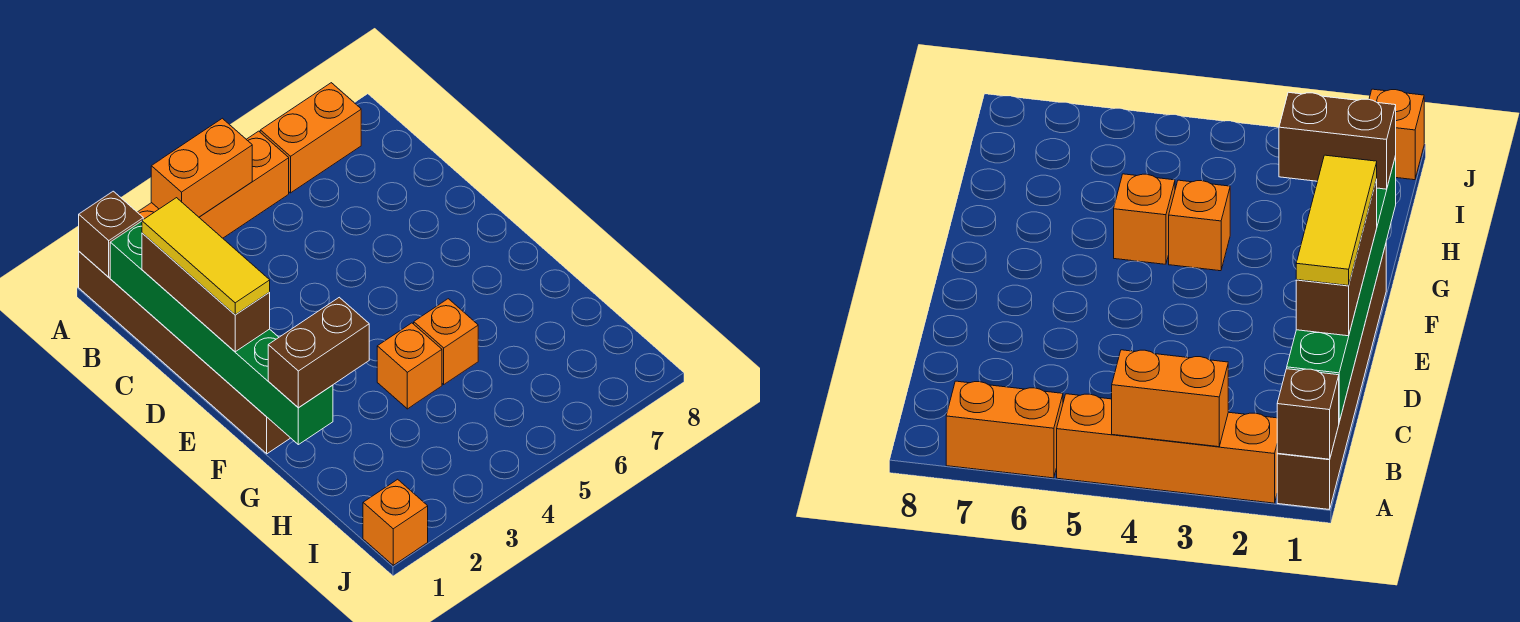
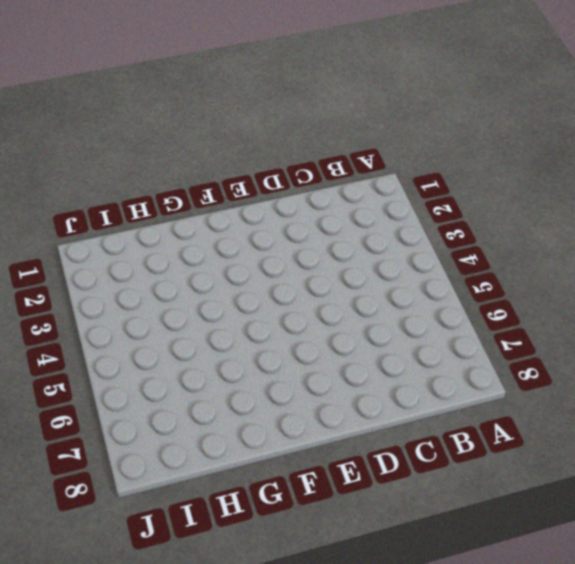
none -> brown 1x6 brick [79,252,290,454]
none -> orange 1x4 brick [138,131,289,238]
none -> orange 1x2 brick [260,83,361,193]

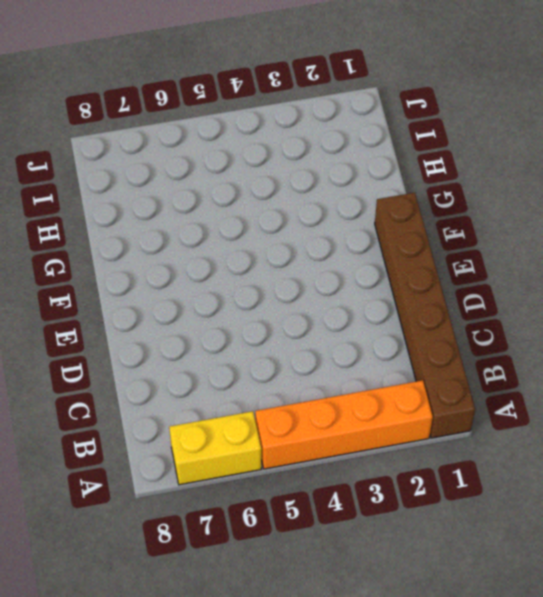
yellow 1x2 brick [169,411,261,485] -> orange 1x2 brick [260,83,361,193]
none -> orange 1x1 brick [377,323,442,409]
none -> orange 1x1 brick [414,299,478,384]
none -> orange 1x1 brick [363,479,428,565]

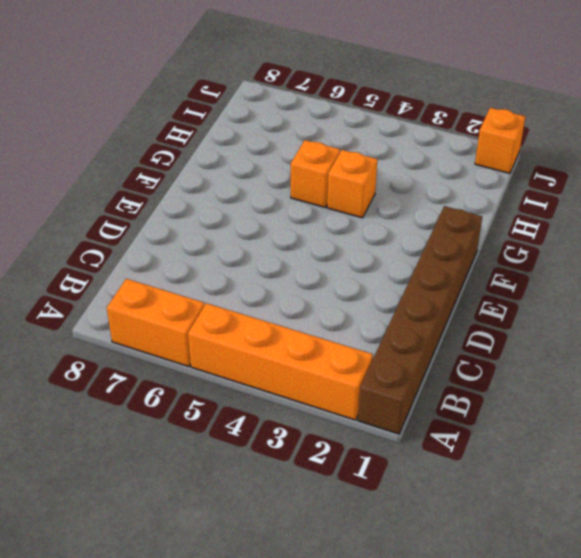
none -> brown 1x1 brick [79,191,143,277]
none -> orange 1x2 brick [151,118,252,217]
none -> green 1x6 brick [110,221,333,445]

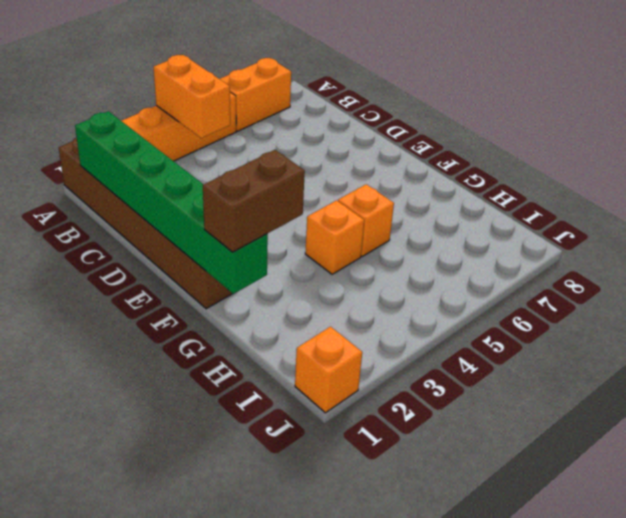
orange 1x2 brick [154,55,230,138] -> orange 1x2 brick turned to [151,118,252,217]
none -> brown 1x1 brick [79,191,143,277]
none -> brown 1x3 brick [142,233,270,352]
none -> yellow 1x3 tile [142,198,270,315]

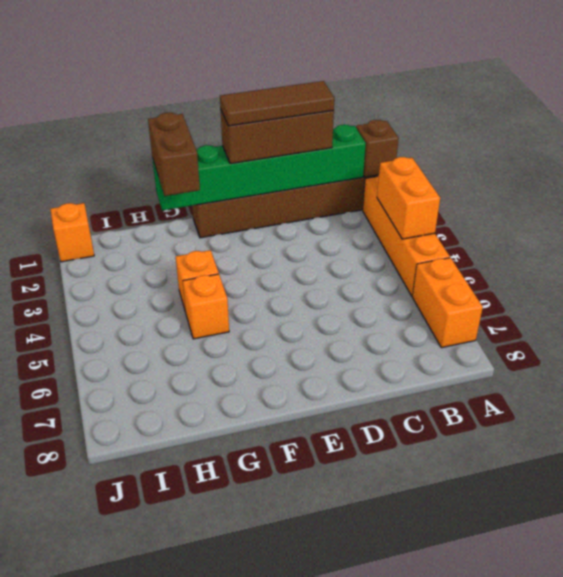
brown 1x3 tile [220,81,334,126] -> yellow 1x3 tile [142,198,270,315]

